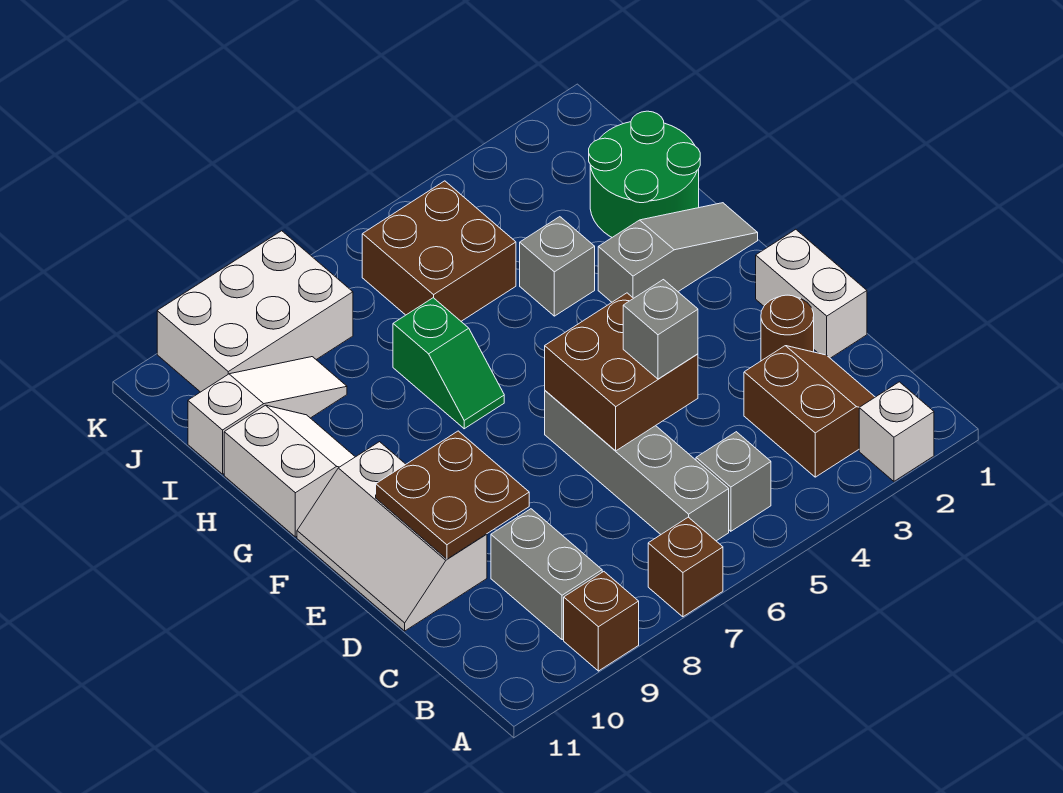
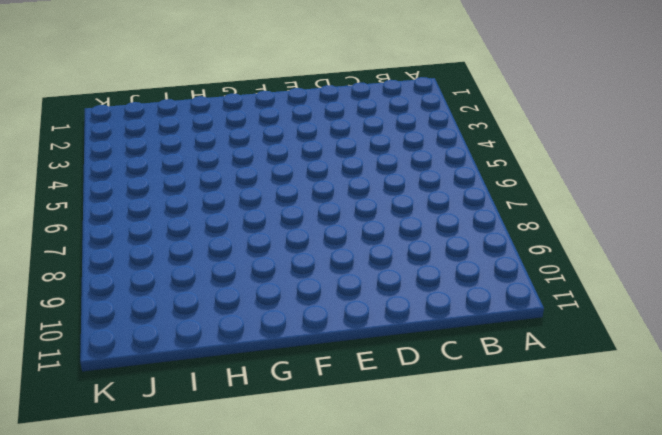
none -> white 1x1 brick [859,382,934,481]
none -> brown 1x1 brick [648,517,723,617]
none -> brown 1x1 brick [564,572,639,671]

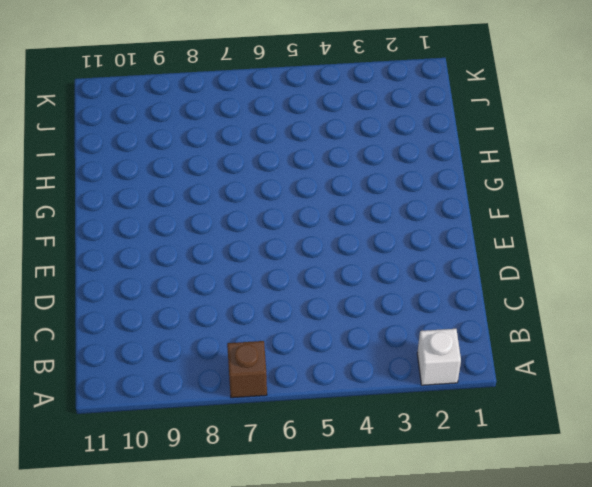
none -> brown 1x1 brick [564,572,639,671]
none -> brown 2x2 slope [744,346,875,477]
none -> grey 1x1 brick [696,432,771,531]

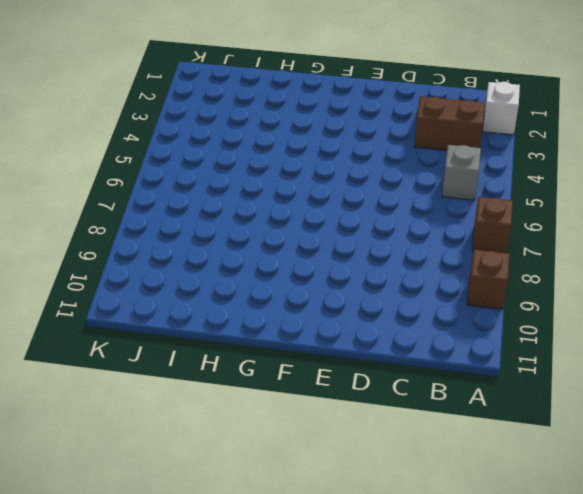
none -> grey 1x4 brick [545,391,729,541]
none -> grey 1x2 brick [491,509,602,640]
none -> white 1x2 brick [756,229,867,358]

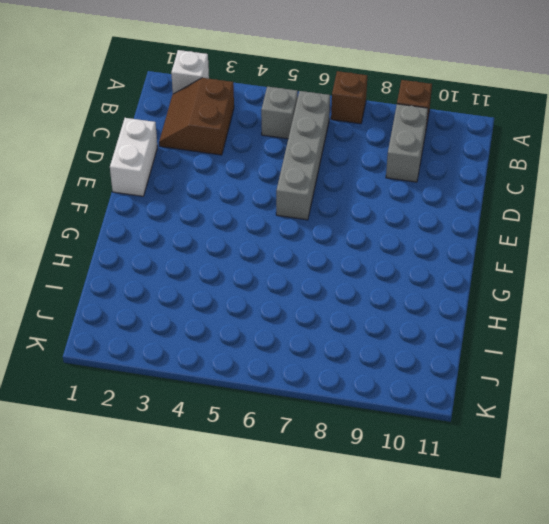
none -> brown 1x1 round brick [761,295,814,361]
none -> white 2x3 slope [297,442,487,631]
none -> grey 1x3 slope [598,203,758,302]

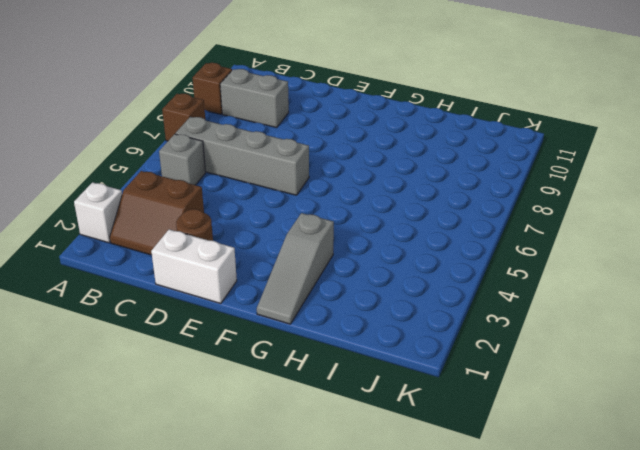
none -> white 2x3 slope [297,442,487,631]
none -> green 1x2 slope [393,298,504,429]
none -> white 2x2 slope [224,405,355,537]

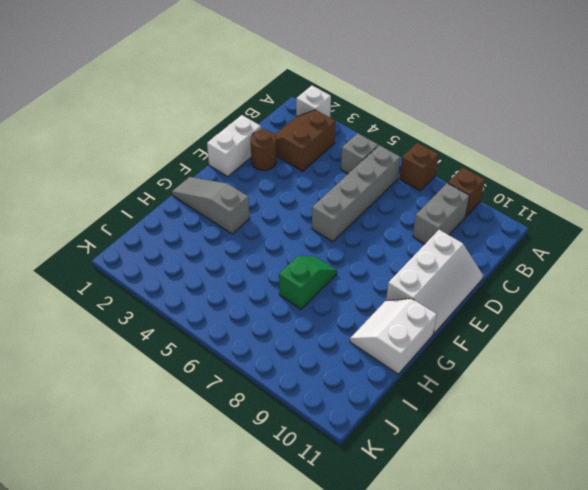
none -> green 2x2 round brick [589,111,700,237]
none -> grey 1x1 brick [520,217,595,316]
none -> brown 2x2 brick [362,181,516,321]

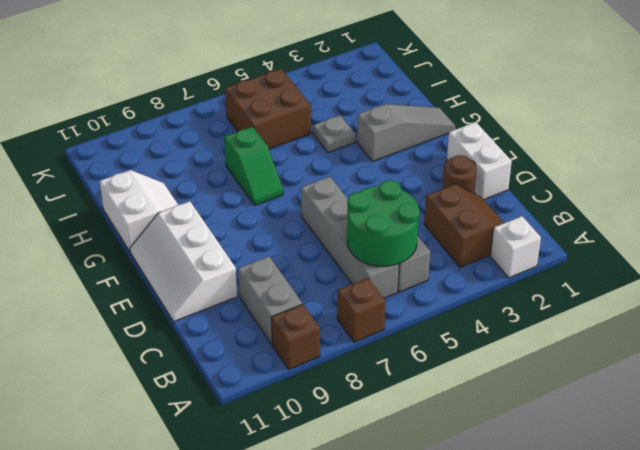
green 2x2 round brick [347,180,420,266] -> green 2x2 round brick moved to [589,111,700,237]
grey 1x1 plate [313,115,355,152] -> grey 1x1 brick [520,217,595,316]
none -> white 1x3 slope [188,357,347,474]
none -> white 2x3 brick [157,231,353,392]
none -> brown 2x2 brick [545,293,698,451]

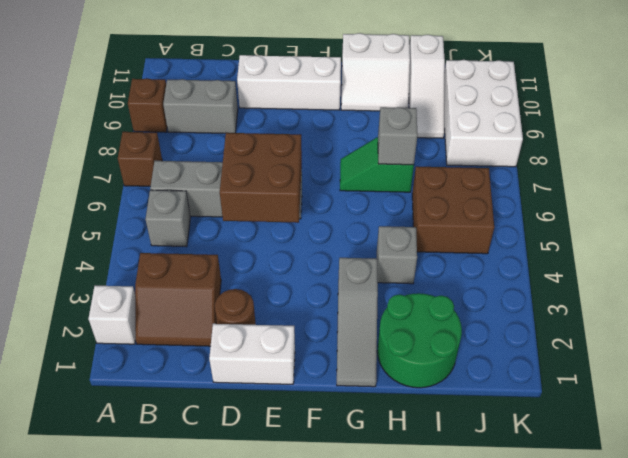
grey 1x1 brick [378,107,418,165] -> grey 1x1 brick moved to [623,280,698,379]
none -> brown 2x2 plate [376,431,529,559]

